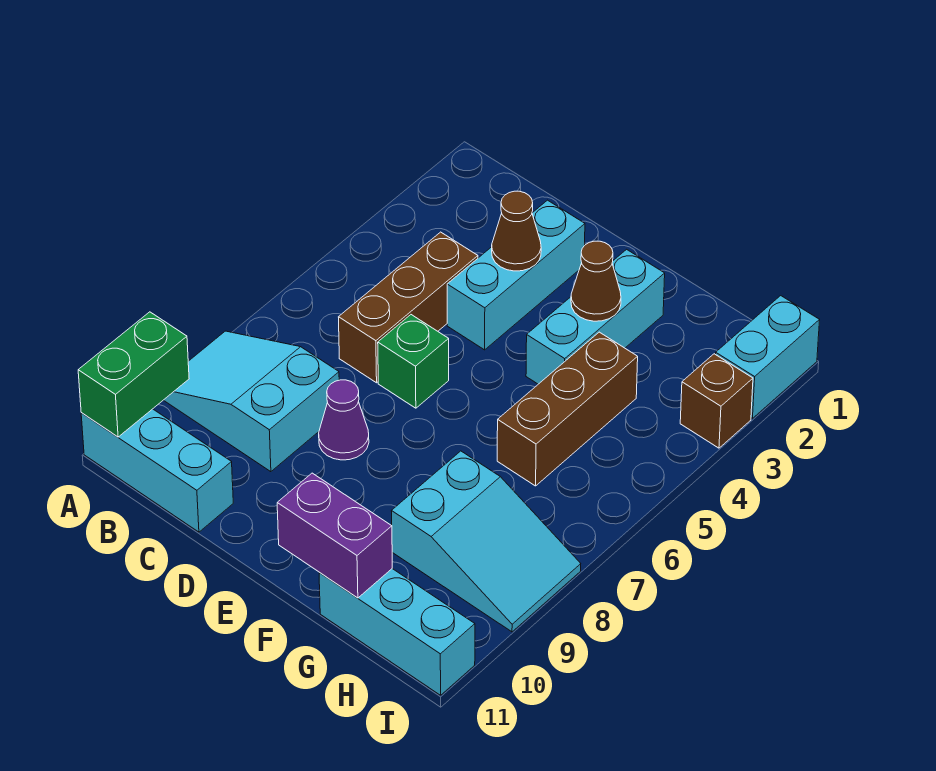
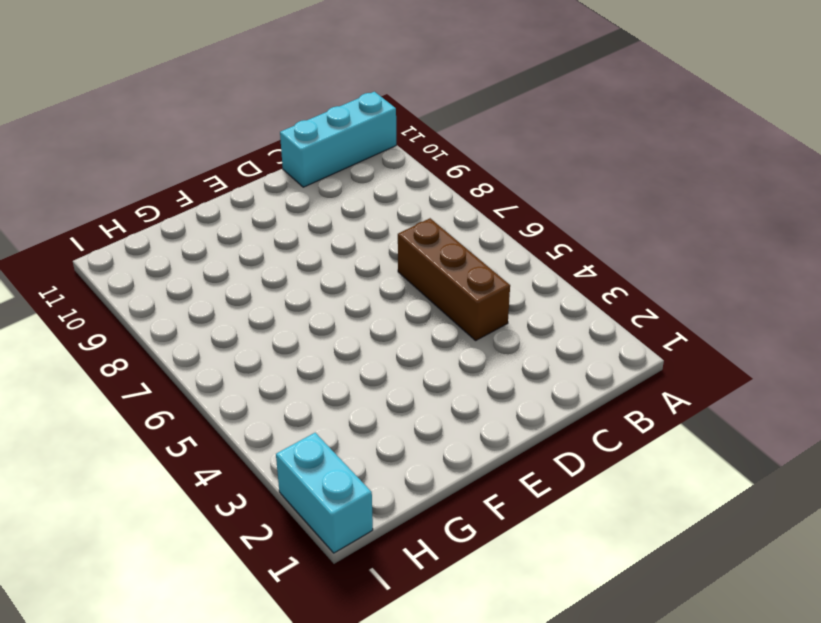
none -> cyan 2x3 slope [164,331,339,472]
none -> cyan 1x3 brick [447,200,585,350]
none -> green 1x1 brick [378,315,449,408]

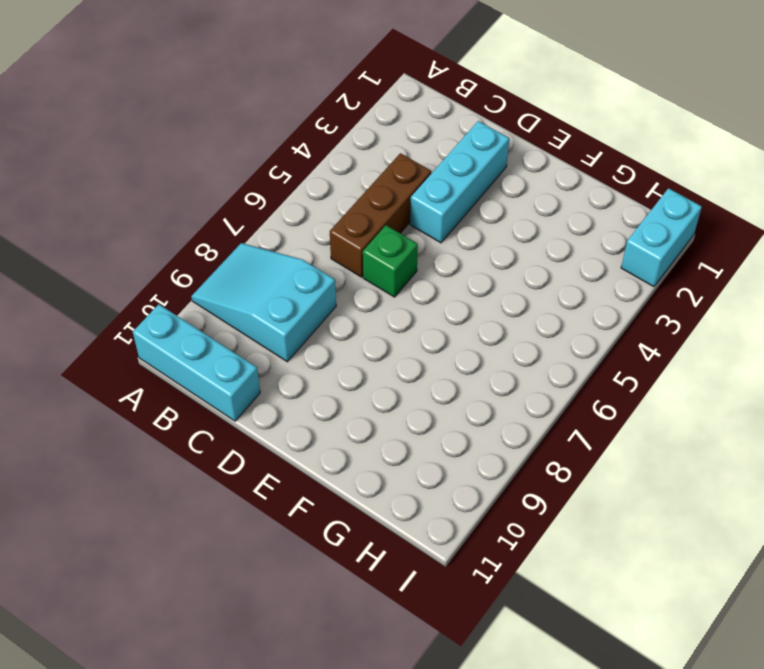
none -> purple 1x1 cone [319,380,369,460]
none -> cyan 1x3 brick [526,249,665,384]
none -> brown 1x3 brick [497,332,638,486]

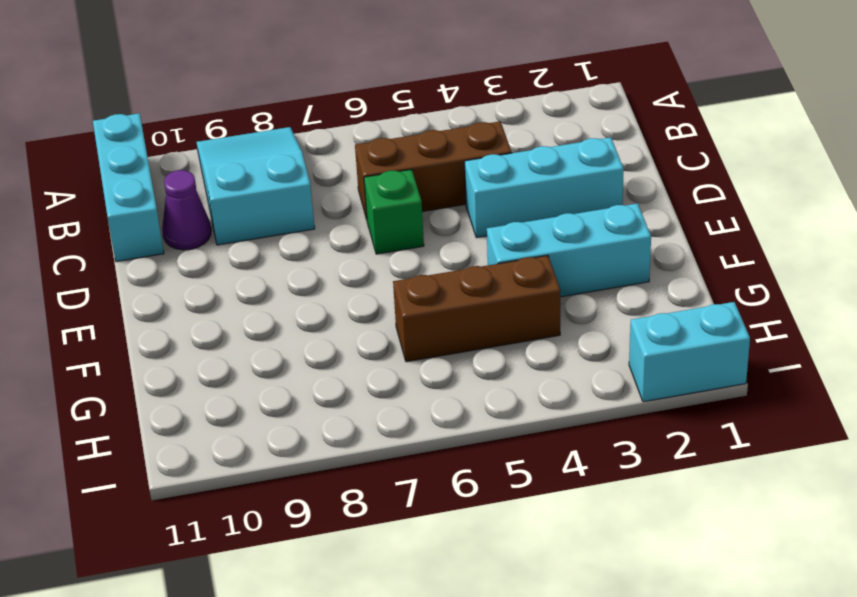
purple 1x1 cone [162,170,211,250] -> purple 1x1 cone moved to [319,380,369,460]
none -> cyan 2x3 slope [392,451,581,632]
none -> cyan 1x3 brick [319,569,475,695]
none -> brown 1x1 brick [680,354,753,448]

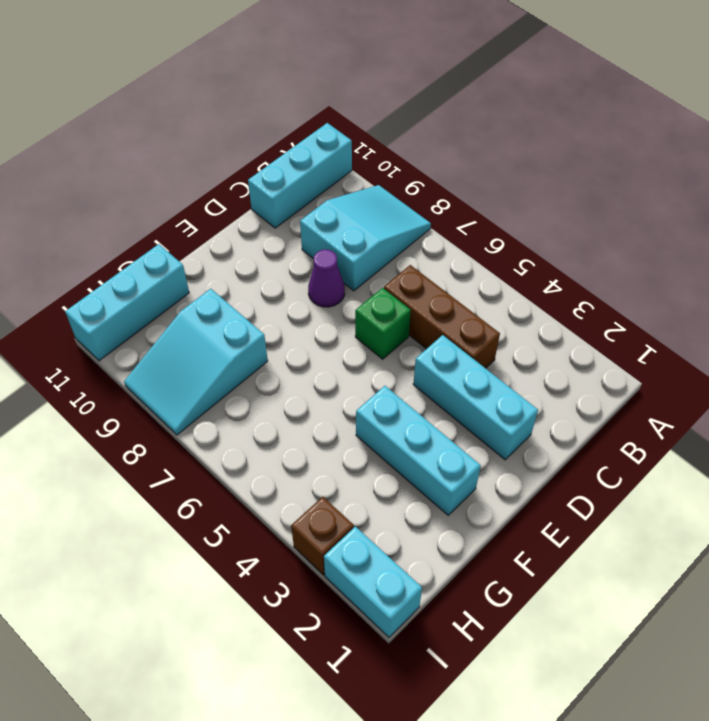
none -> brown 1x3 brick [497,332,638,486]
none -> green 1x2 brick [78,312,189,437]
none -> brown 1x1 cone [492,191,541,271]

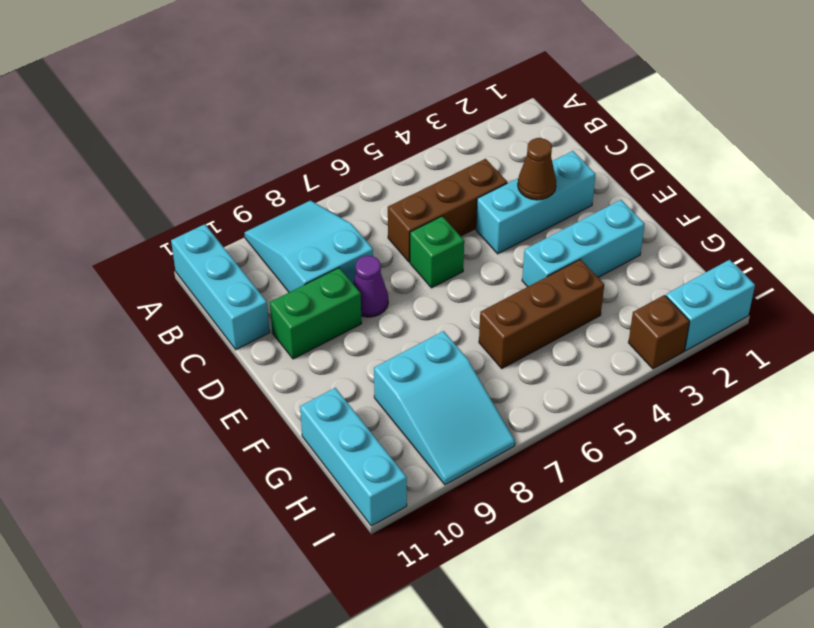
green 1x2 brick [270,268,362,359] -> green 1x2 brick moved to [78,312,189,437]
none -> brown 1x1 cone [571,241,621,321]
none -> purple 1x2 brick [277,473,392,598]

